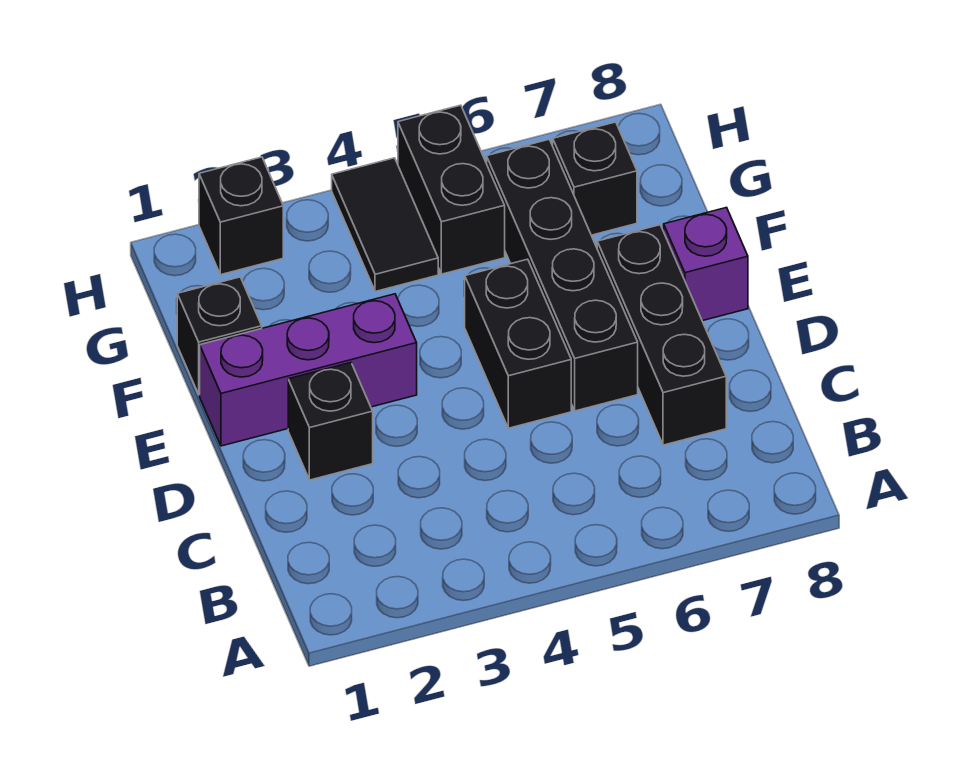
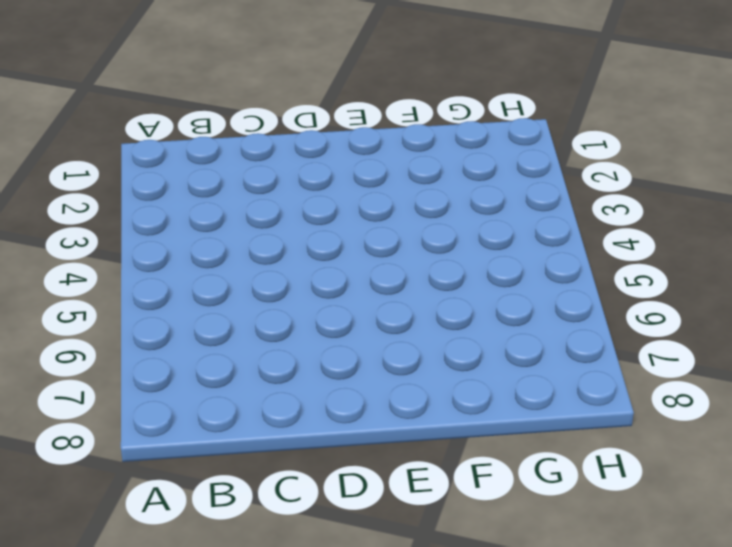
none -> black 1x3 brick [597,225,726,445]
none -> black 1x1 brick [288,363,373,480]

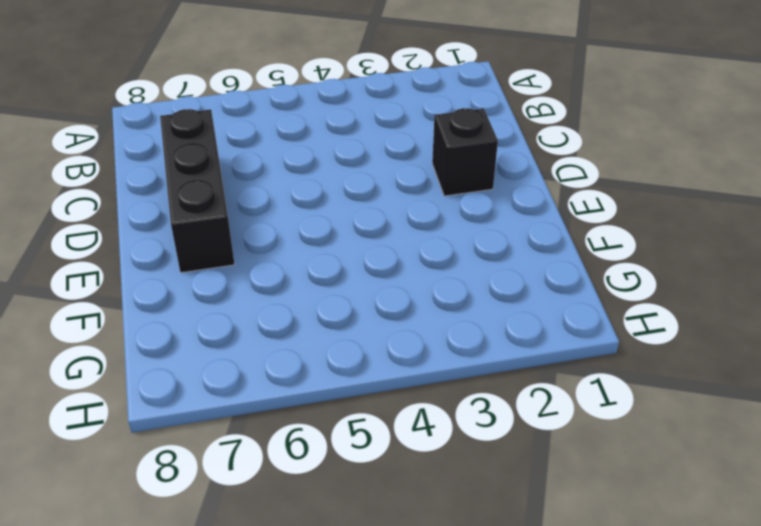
none -> black 1x2 brick [465,259,571,428]
none -> black 1x4 brick [487,139,638,411]

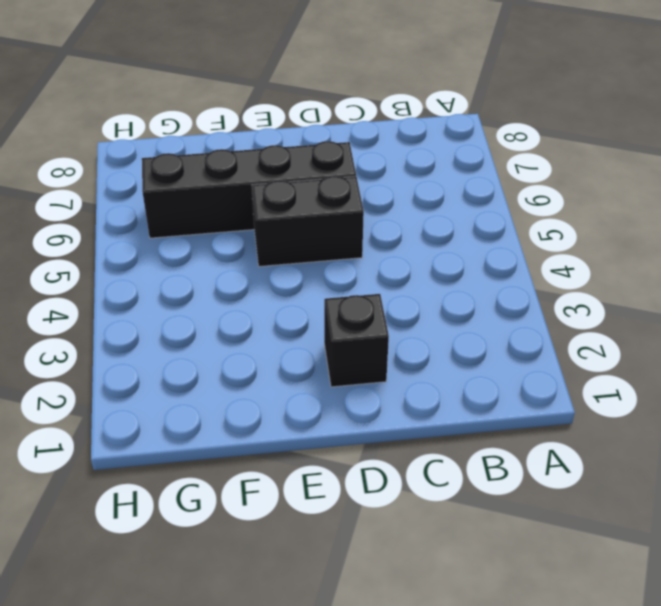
none -> black 1x3 brick [597,225,726,445]
none -> purple 1x3 brick [200,294,417,446]

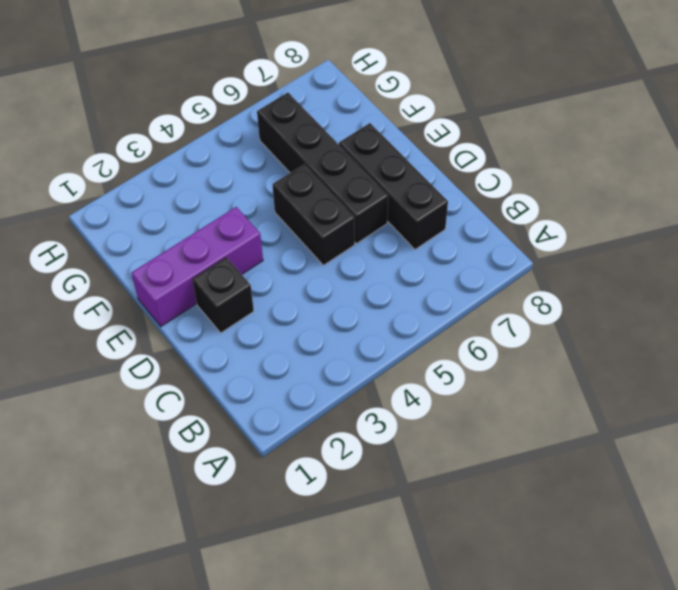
none -> purple 1x1 brick [664,208,748,321]
none -> black 1x1 brick [177,277,262,395]

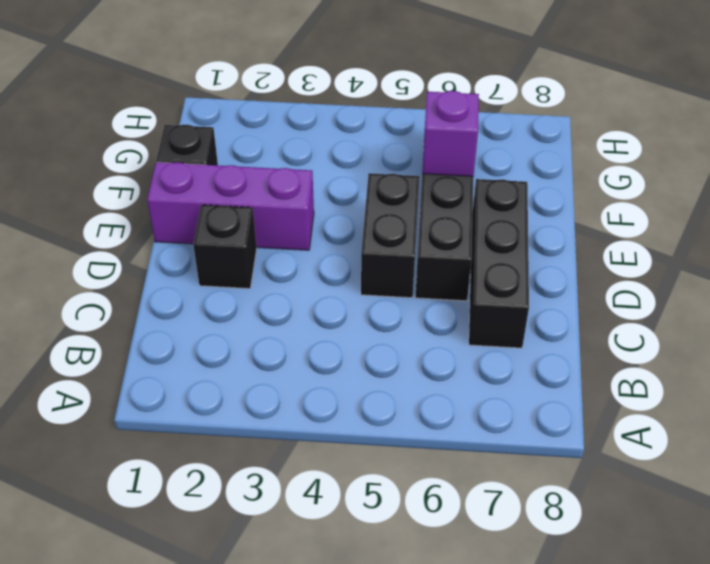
purple 1x1 brick [422,91,479,177] -> purple 1x1 brick moved to [664,208,748,321]
none -> black 1x2 tile [332,158,438,292]
none -> black 1x2 brick [398,105,505,274]

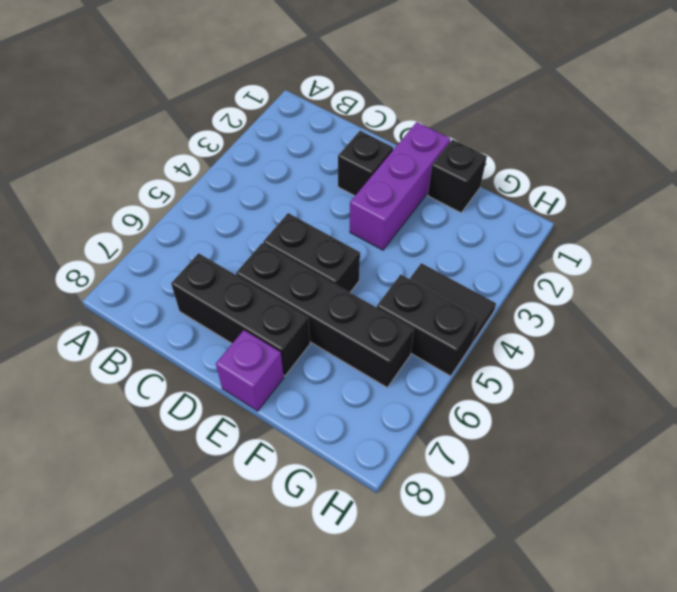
none -> black 1x1 brick [553,122,637,235]
none -> black 1x1 brick [199,157,283,275]

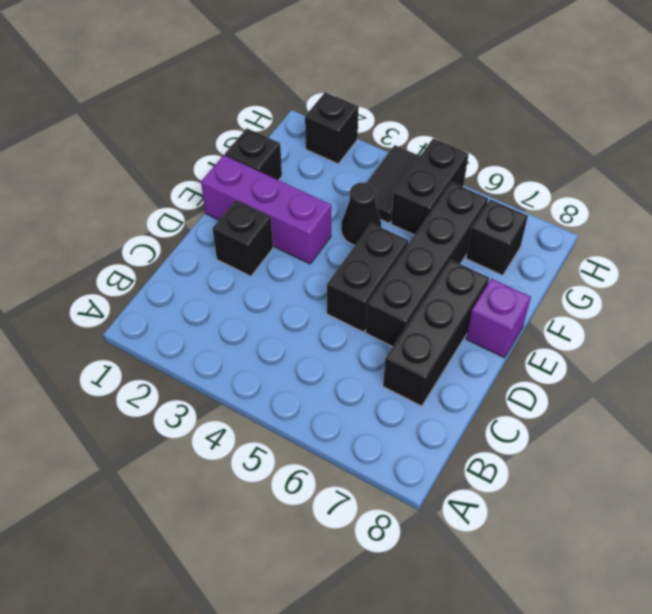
black 1x1 cone [341,183,381,245] -> none

